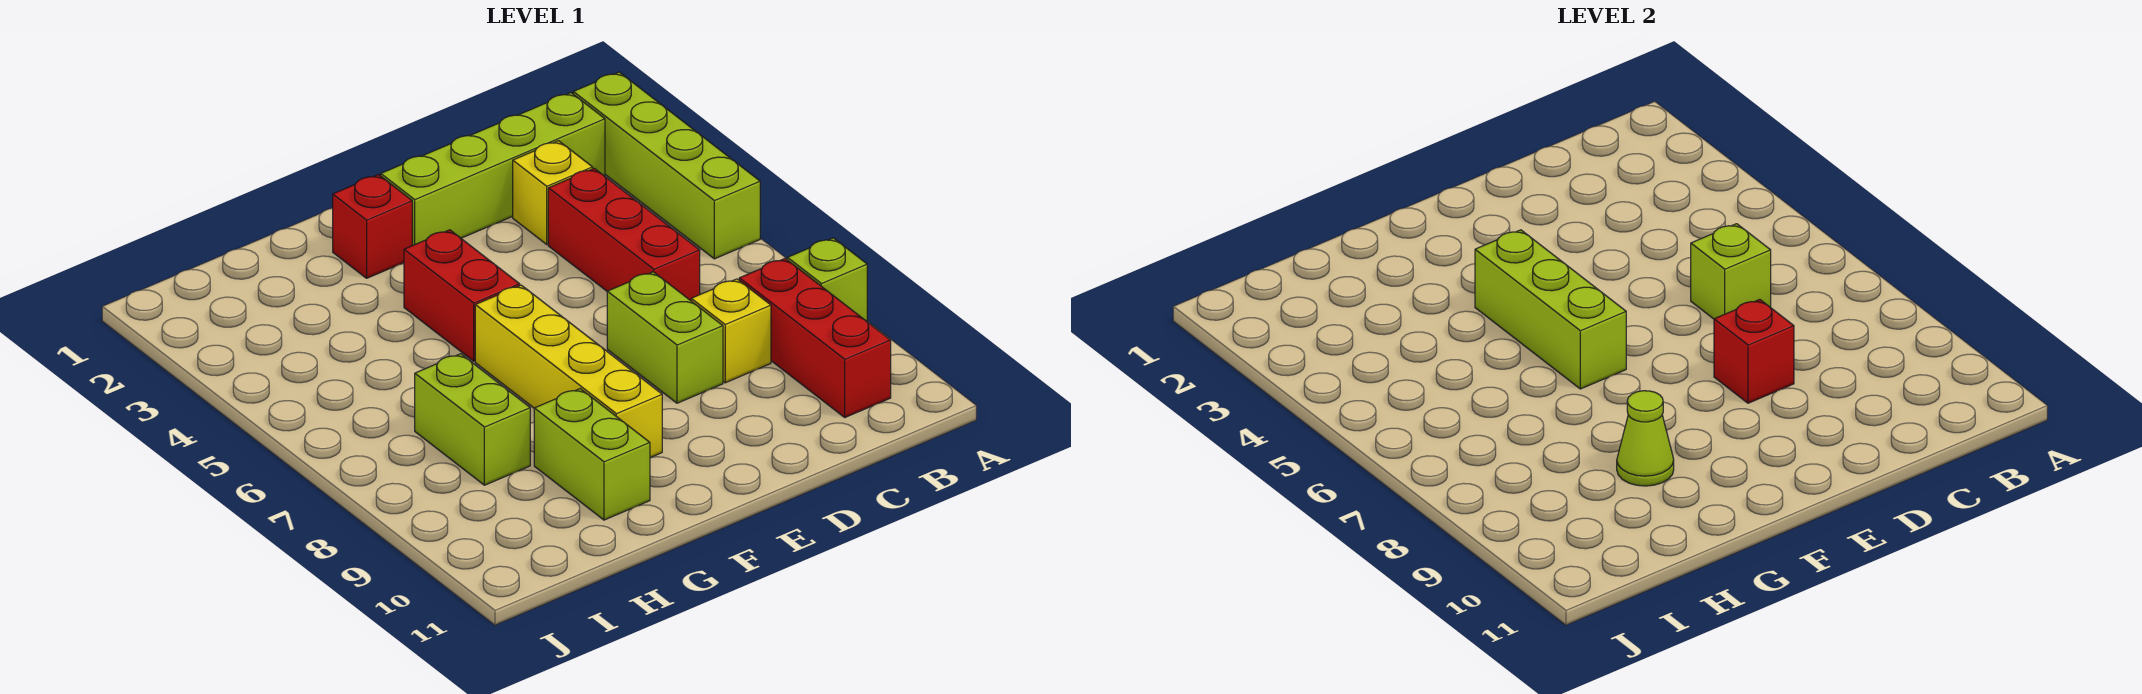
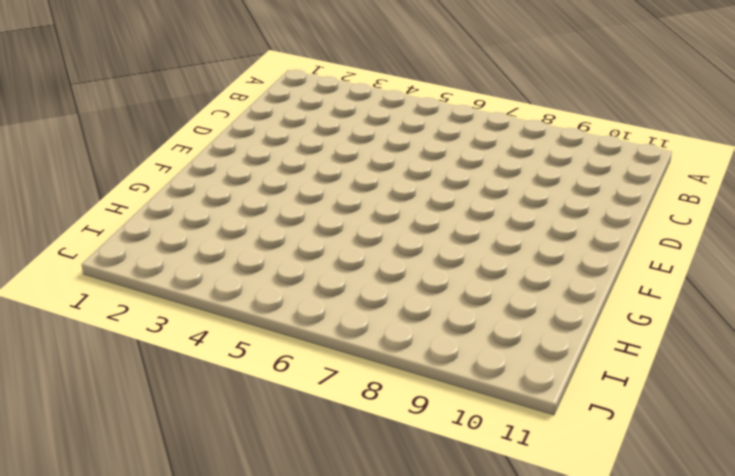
none -> lime 1x4 brick [573,72,760,259]
none -> lime 1x1 brick [787,238,867,321]
none -> lime 1x4 brick [381,93,605,246]

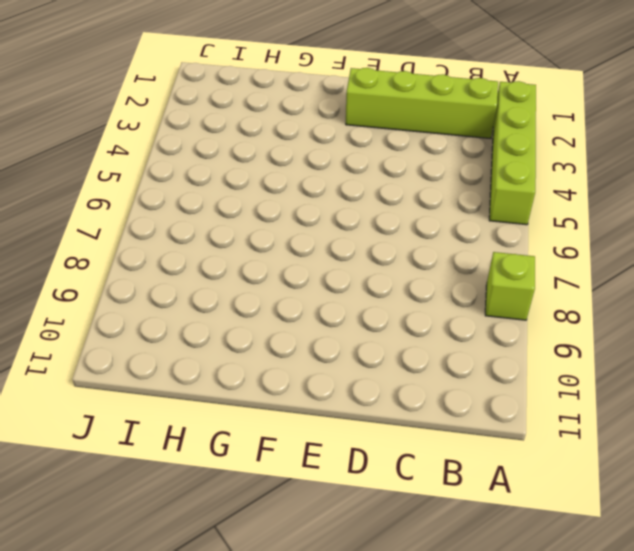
none -> red 1x3 brick [739,259,891,417]
none -> yellow 1x1 brick [513,141,593,244]
none -> red 1x3 brick [548,168,700,301]

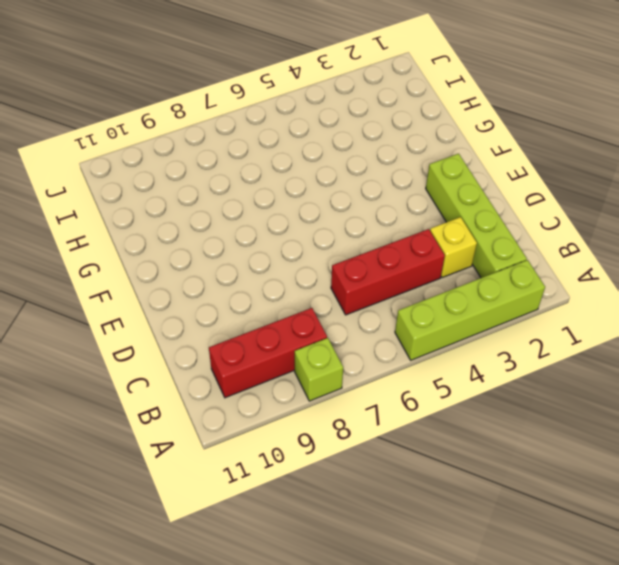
none -> yellow 1x1 brick [691,279,771,383]
none -> lime 1x2 brick [607,272,723,403]
none -> red 1x1 brick [333,175,412,278]

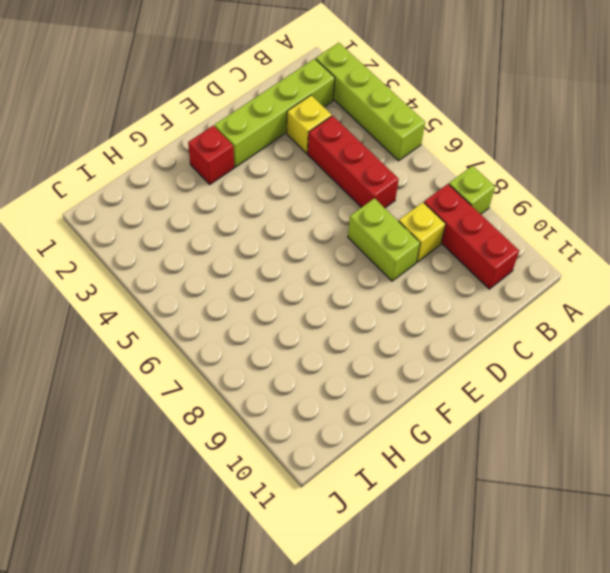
none -> red 1x2 brick [404,230,520,361]
none -> yellow 1x4 brick [475,285,662,458]
none -> lime 1x2 brick [534,389,650,520]

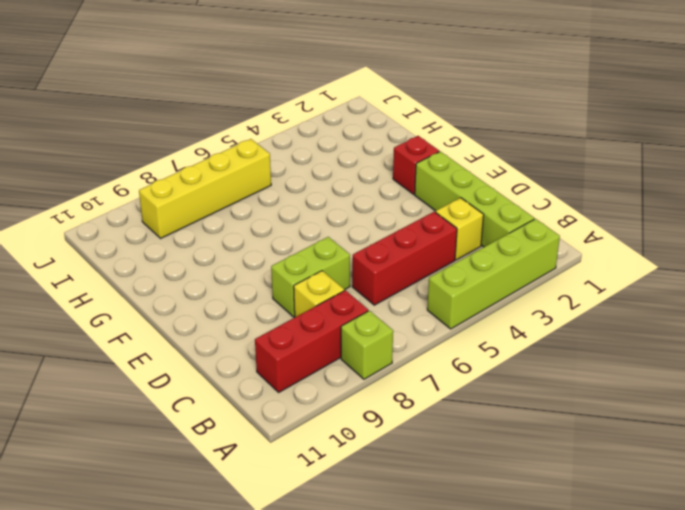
yellow 1x4 brick [139,139,271,238] -> yellow 1x4 brick moved to [475,285,662,458]
none -> red 1x2 brick [404,230,520,361]
none -> lime 1x2 brick [534,389,650,520]
none -> lime 1x2 brick [415,354,530,485]

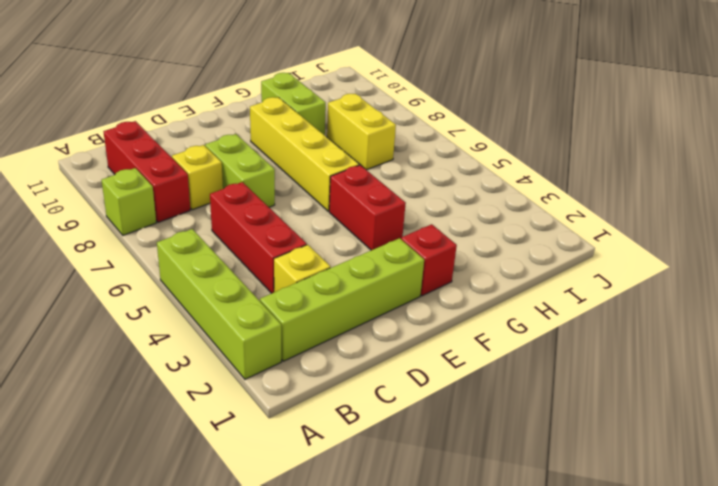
yellow 1x2 brick [327,94,396,170] -> lime 1x2 brick [415,354,530,485]
none -> lime 1x1 brick [1691,224,1771,319]
none -> red 1x1 brick [1714,300,1794,403]
none -> lime 1x3 brick [1475,230,1626,389]

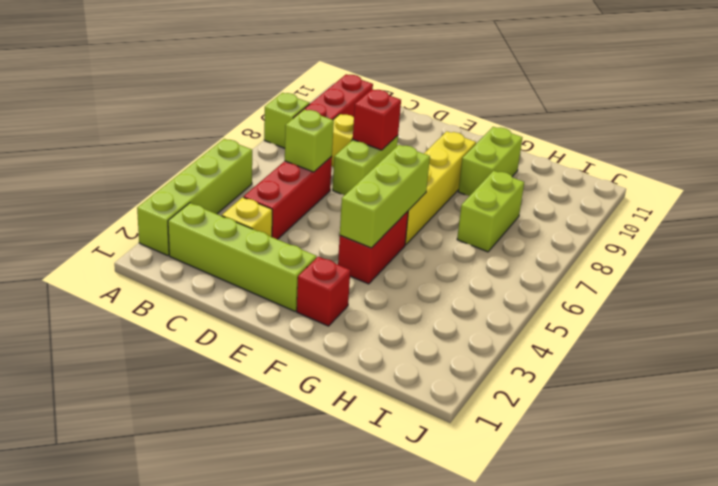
none -> lime 1x1 cone [1617,391,1674,486]

